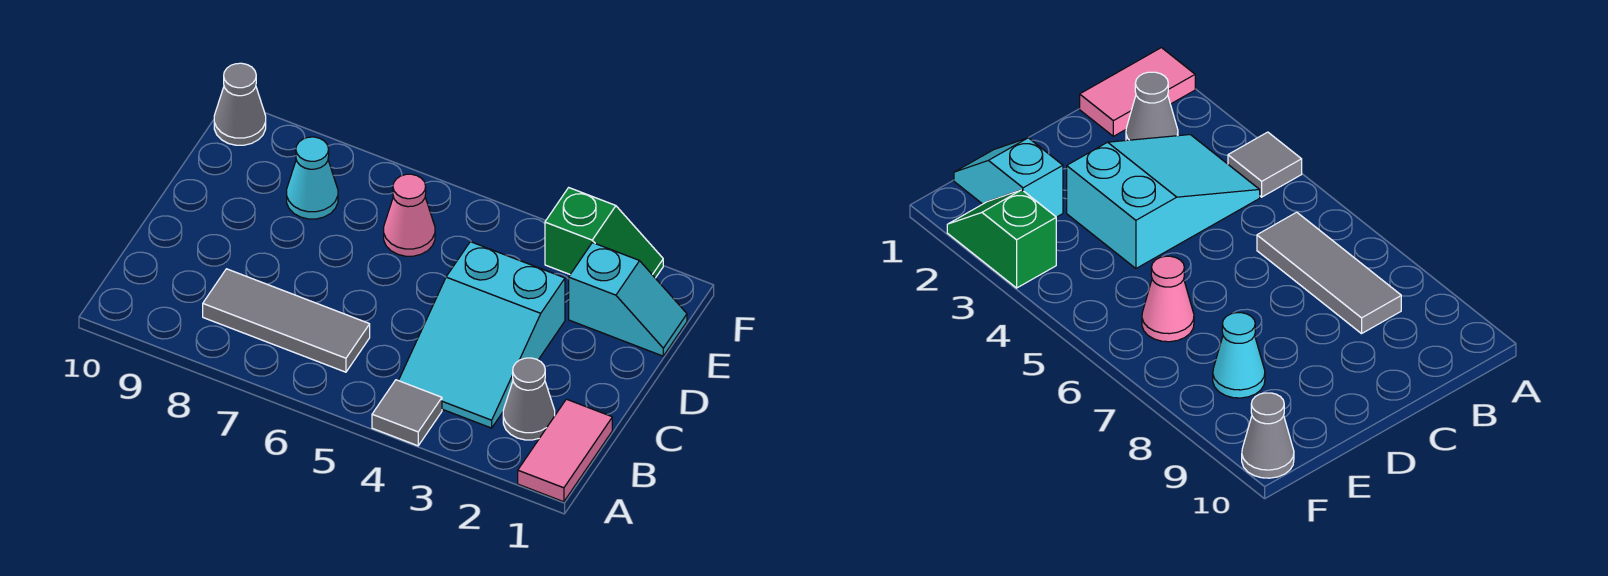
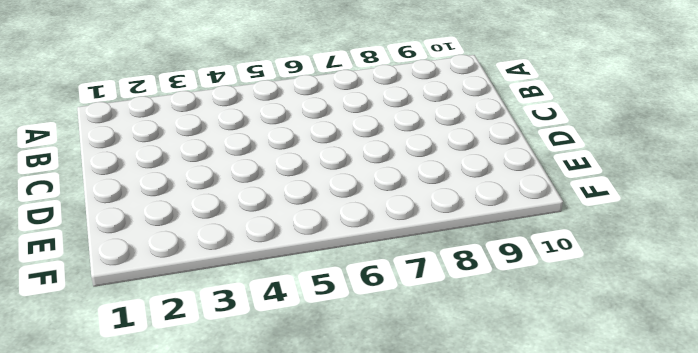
none -> pink 1x2 tile [518,399,612,502]
none -> grey 1x1 tile [372,380,442,446]

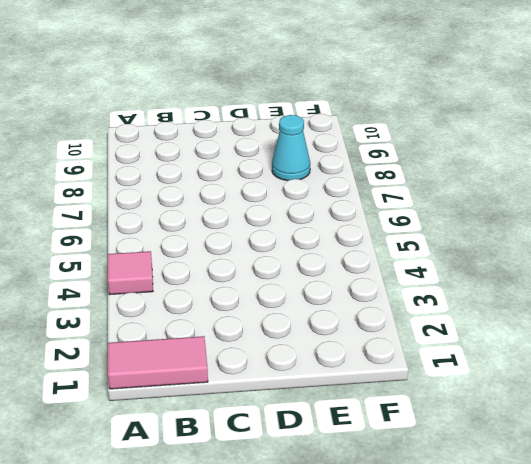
pink 1x1 tile [108,251,153,295] -> grey 1x1 tile [372,380,442,446]
none -> grey 1x1 cone [503,358,555,440]
none -> cyan 2x3 slope [399,242,565,428]

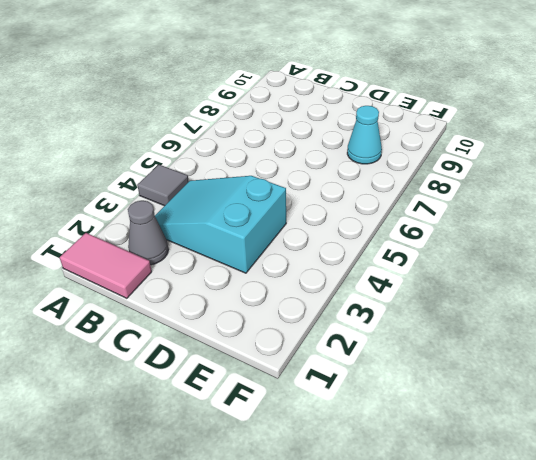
none -> grey 1x3 tile [203,269,370,372]
none -> cyan 1x2 slope [569,243,687,356]

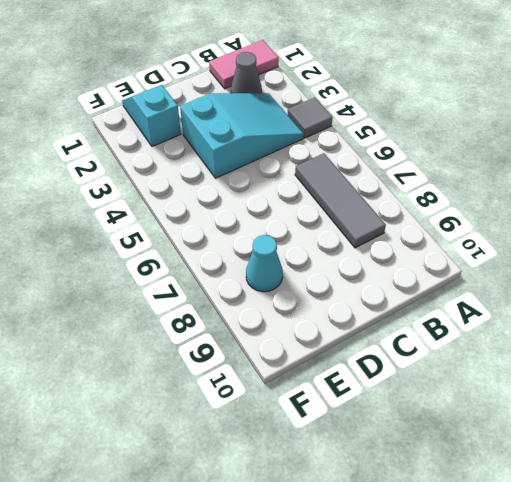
none -> pink 1x1 cone [384,174,435,256]
none -> green 1x2 slope [545,188,663,278]

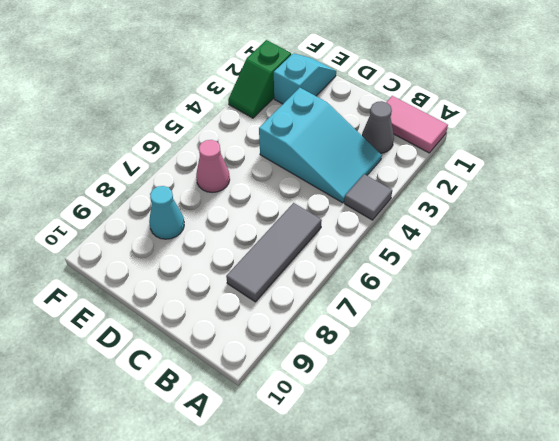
green 1x2 slope [228,40,291,118] -> green 1x2 slope turned to [545,188,663,278]
none -> grey 1x1 cone [214,63,266,145]

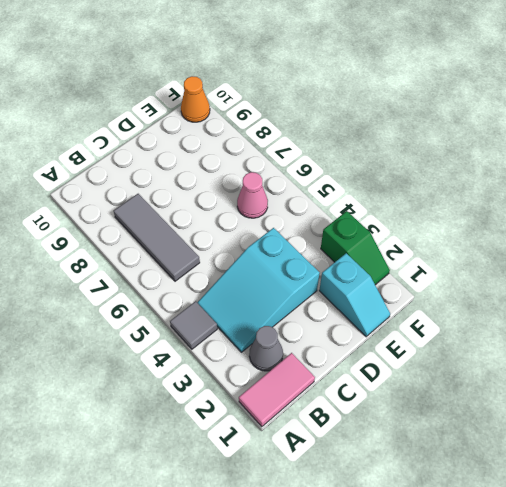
orange 1x1 cone [181,76,210,122] -> grey 1x1 cone [214,63,266,145]
none -> cyan 1x1 cone [287,137,338,219]

